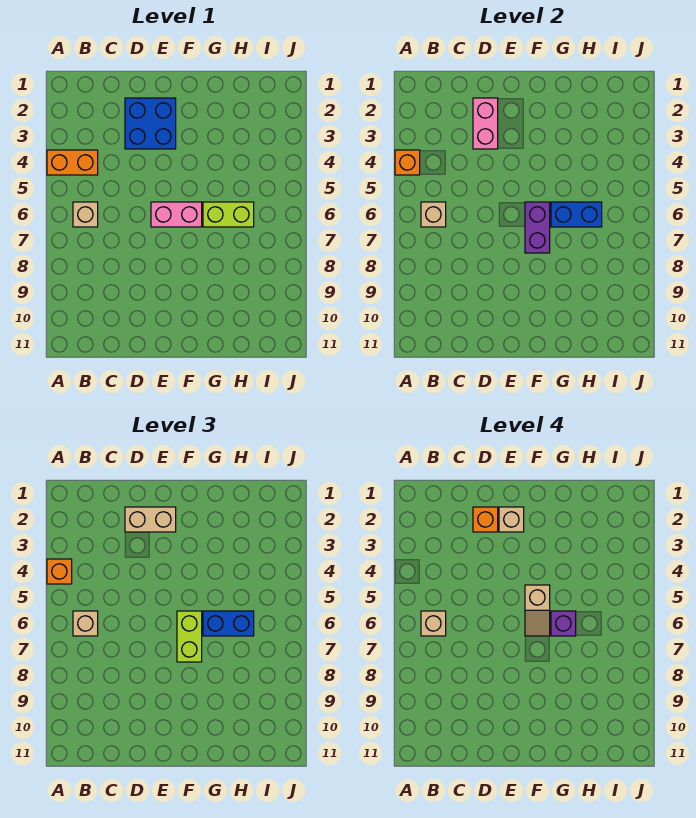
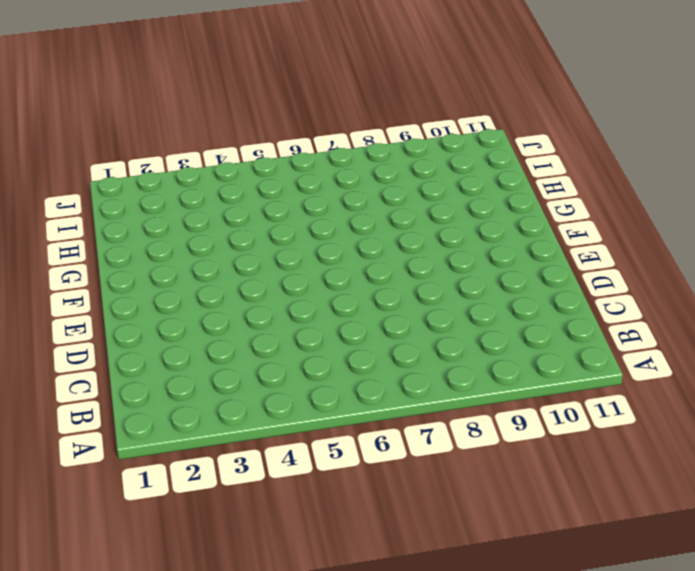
none -> orange 1x2 brick [47,150,98,175]
none -> tan 1x1 brick [73,202,98,227]
none -> blue 2x2 brick [125,98,176,149]

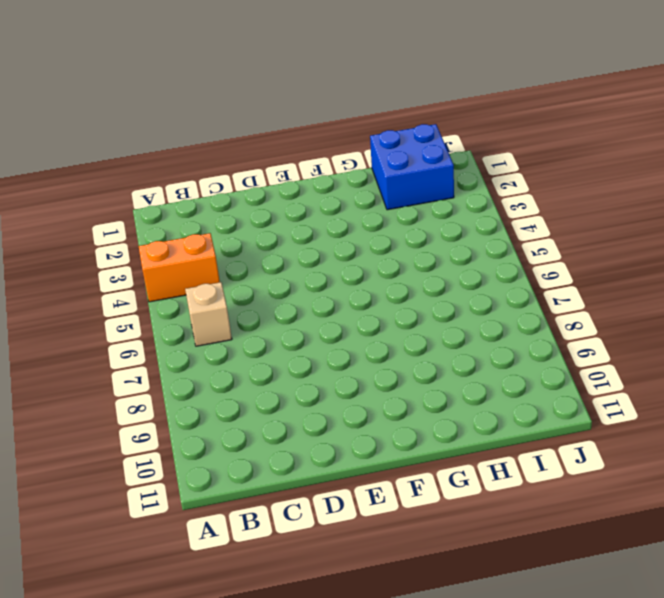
blue 2x2 brick [370,124,454,210] -> blue 2x2 brick moved to [125,98,176,149]
none -> pink 1x2 brick [151,202,202,227]
none -> lime 1x2 brick [203,202,254,227]
none -> orange 1x1 brick [395,150,420,175]

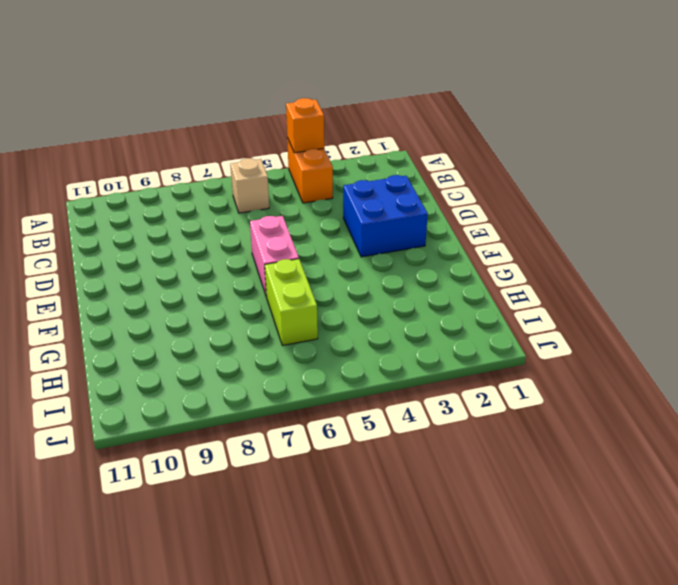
none -> tan 1x1 brick [421,202,446,227]
none -> pink 1x2 brick [473,98,498,149]
none -> purple 1x2 brick [525,202,550,253]

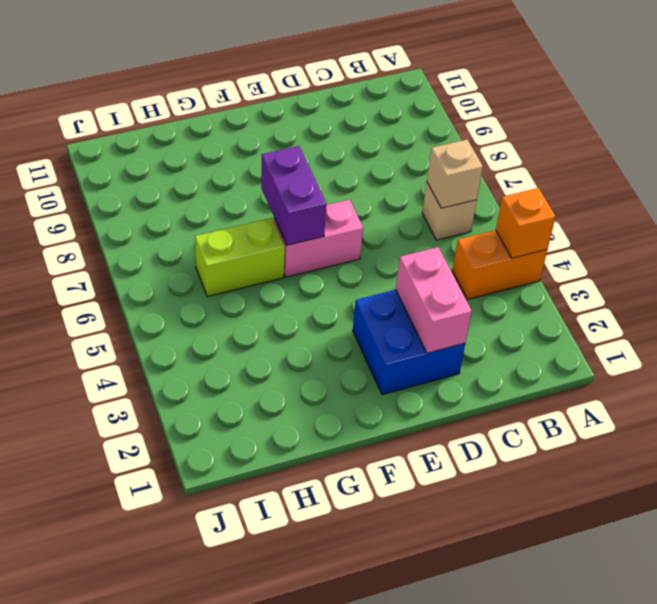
none -> blue 1x2 brick [551,202,602,227]
none -> orange 1x1 brick [47,559,72,584]
none -> tan 1x1 brick [73,611,98,636]

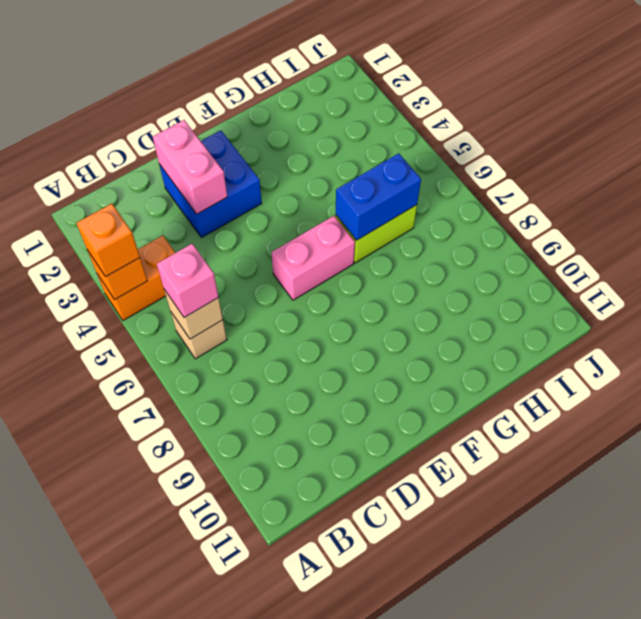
pink 1x1 brick [157,244,218,318] -> tan 1x1 brick [73,611,98,636]
none -> purple 1x2 brick [525,202,550,253]
none -> tan 1x2 brick [125,507,176,532]
none -> lime 1x2 brick [177,611,202,662]

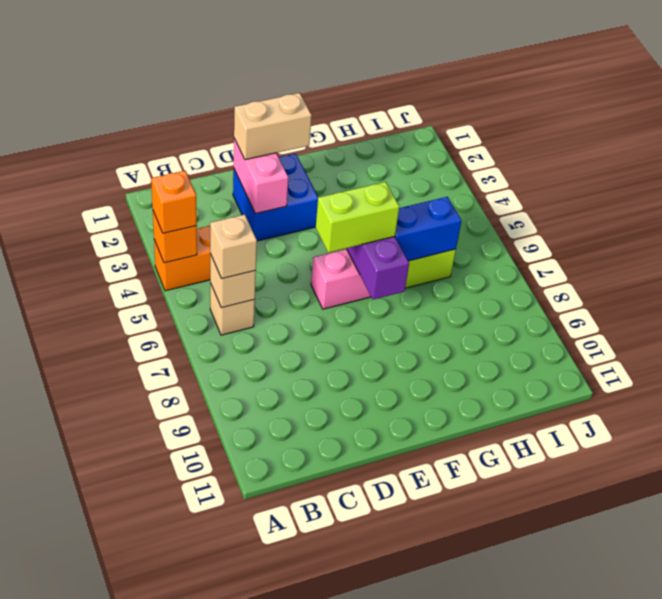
lime 1x2 brick [316,182,399,253] -> lime 1x2 brick turned to [177,611,202,662]
none -> blue 1x2 brick [203,611,254,636]
none -> tan 1x1 brick [421,611,446,636]
none -> orange 1x1 brick [473,507,498,532]

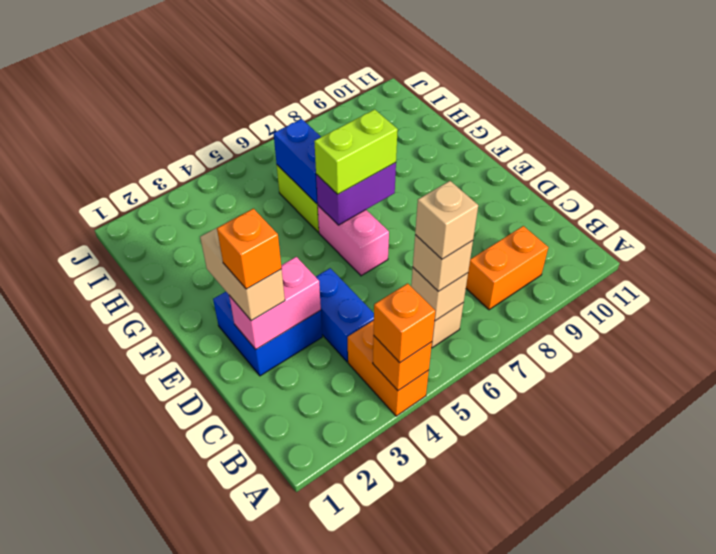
orange 1x2 brick [466,226,548,310] -> none
blue 1x2 brick [316,268,374,362] -> blue 1x2 brick moved to [203,611,254,636]
none -> tan 1x1 brick [499,507,524,532]
none -> tan 1x2 slope [525,585,550,636]
none -> purple 1x1 brick [551,611,576,636]

